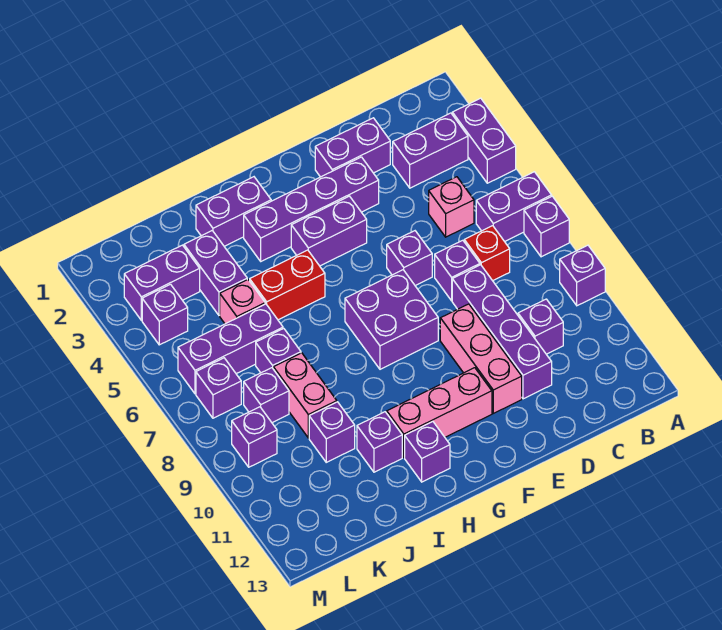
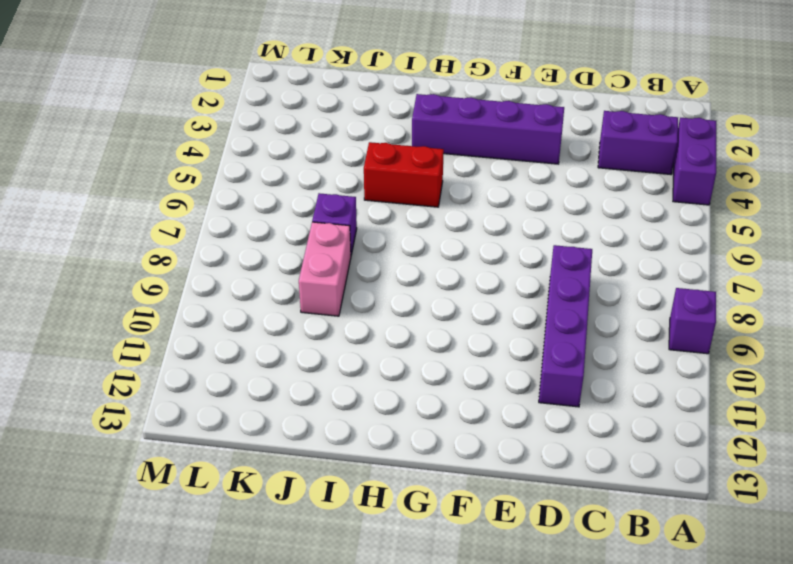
none -> purple 1x2 brick [476,172,552,242]
none -> purple 1x1 brick [524,196,569,257]
none -> pink 1x1 brick [429,177,474,237]
none -> red 1x1 brick [464,226,510,281]

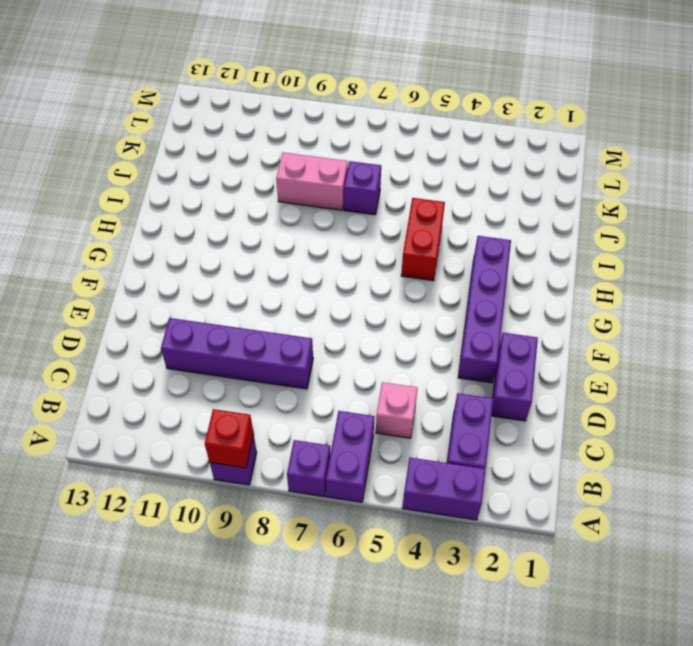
red 1x1 brick [205,409,254,468] -> red 1x1 brick moved to [464,226,510,281]
none -> purple 1x1 brick [518,299,563,354]
none -> purple 1x1 brick [435,240,480,301]
none -> purple 1x1 brick [387,231,432,286]
none -> pink 1x3 brick [440,304,522,413]

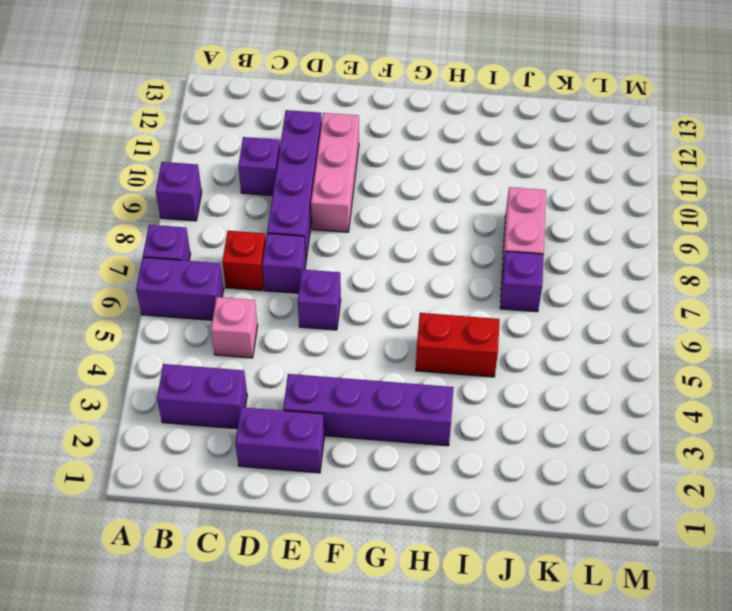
none -> purple 1x2 brick [452,98,516,183]
none -> purple 1x2 brick [291,196,367,266]
none -> purple 2x2 brick [345,270,438,369]
none -> pink 1x3 brick [387,368,492,457]

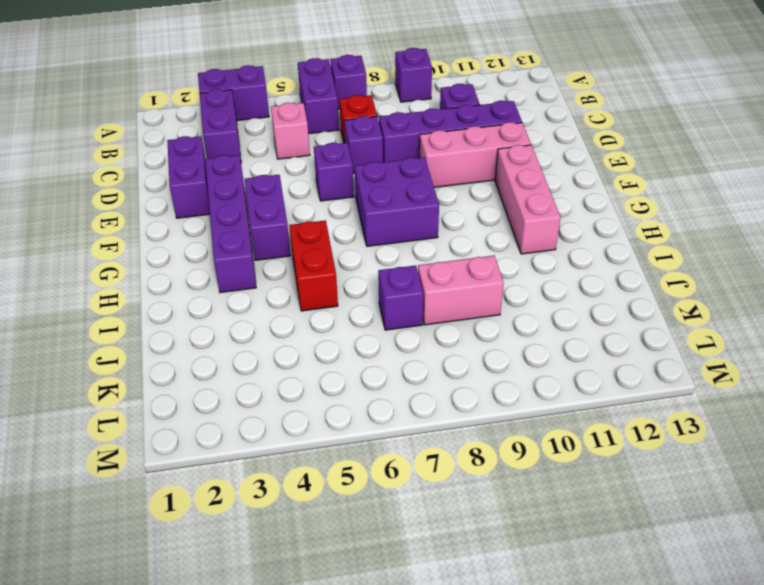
none -> purple 1x2 brick [196,177,271,246]
none -> purple 1x1 brick [405,422,450,482]
none -> purple 1x1 brick [357,412,402,472]
none -> purple 1x2 brick [184,231,247,315]

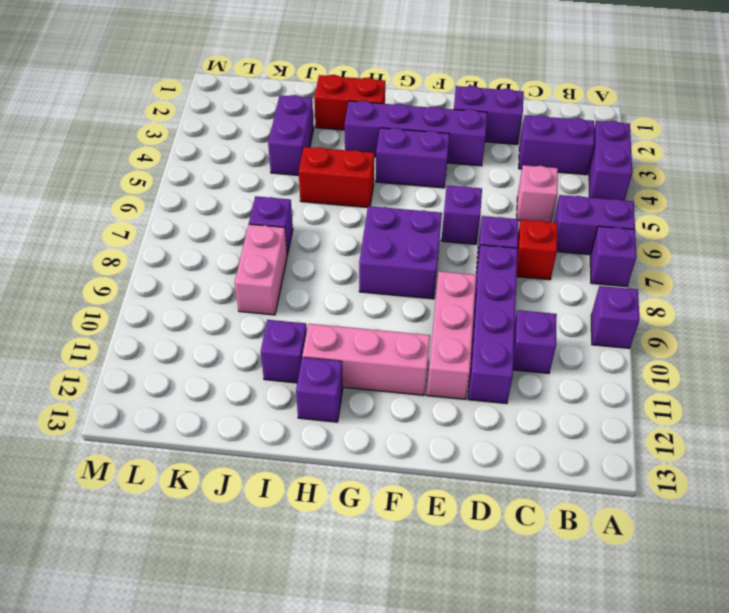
red 1x2 brick [314,75,385,130] -> purple 1x2 brick [196,177,271,246]
none -> pink 1x1 brick [220,279,265,324]
none -> purple 1x3 brick [178,304,283,394]
none -> purple 1x1 brick [309,402,355,462]
none -> purple 1x2 brick [124,245,200,320]

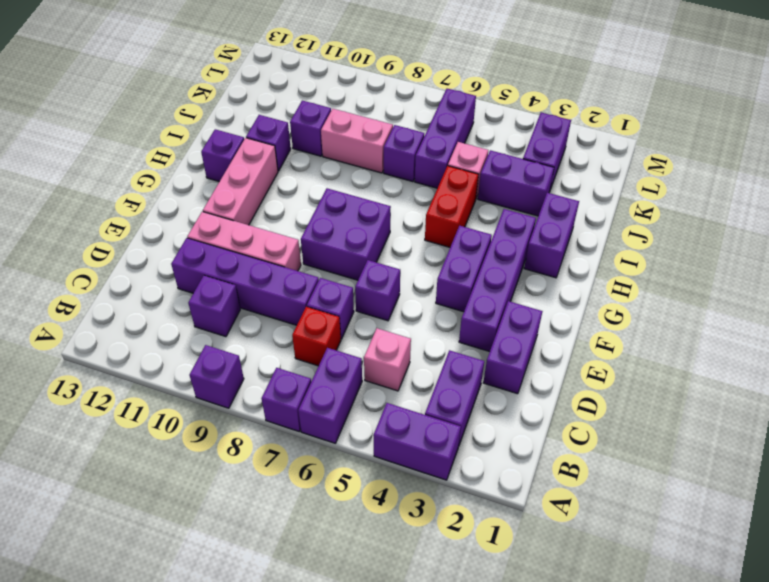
none -> purple 1x1 brick [244,368,289,423]
none -> purple 1x1 brick [142,284,188,345]
none -> purple 1x1 brick [196,358,241,418]
none -> purple 1x1 brick [232,407,277,467]

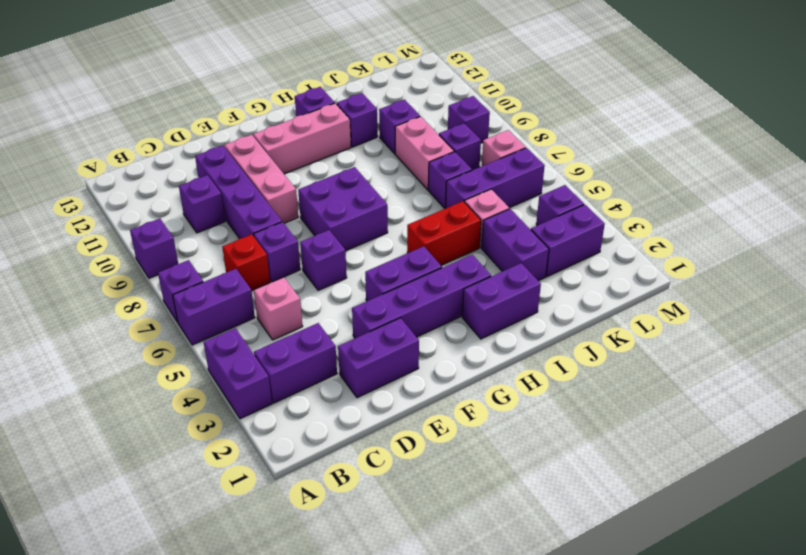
pink 1x1 brick [482,130,526,166] -> purple 1x1 brick [196,358,241,418]

